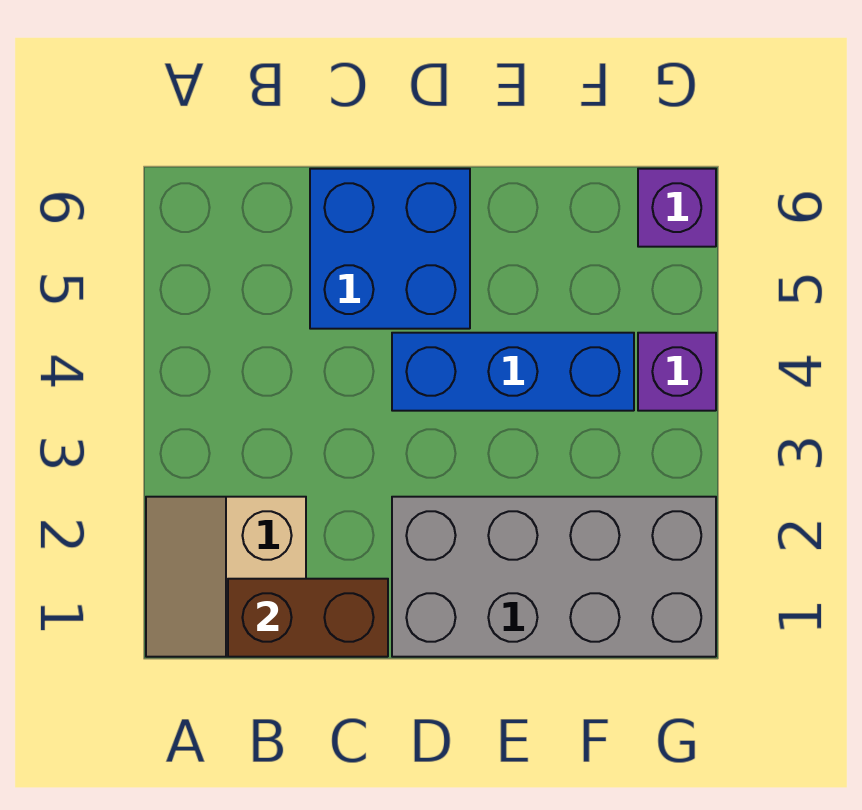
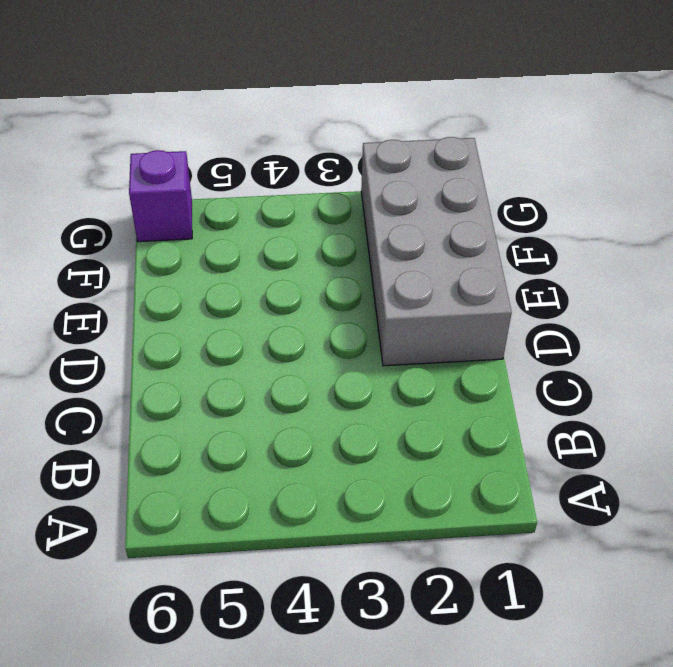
none -> tan 2x2 slope [146,497,306,657]
none -> blue 2x2 brick [310,169,470,329]

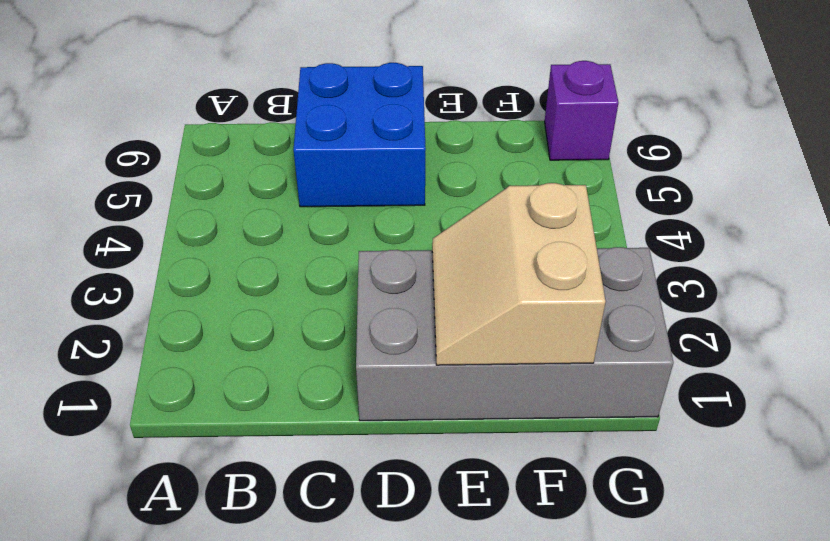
tan 2x2 slope [432,183,606,365] -> tan 2x2 slope moved to [146,497,306,657]
none -> blue 1x3 brick [392,333,634,411]
none -> purple 1x1 brick [638,333,716,411]

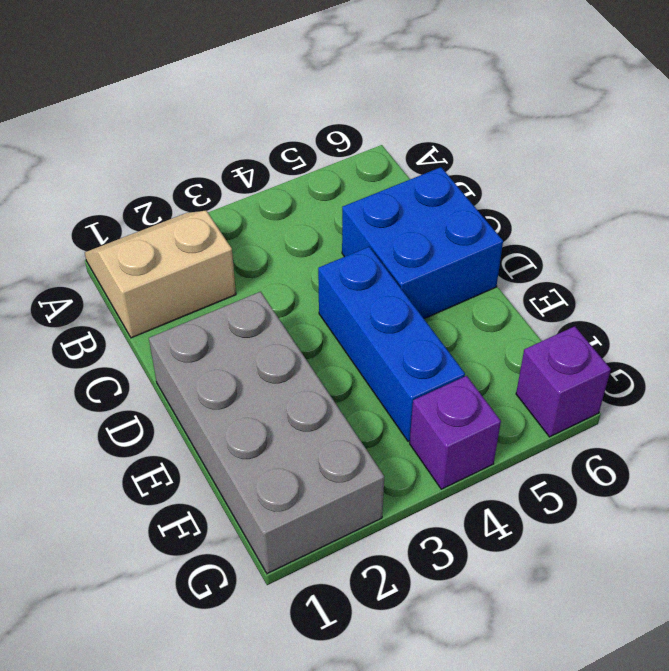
none -> brown 1x2 brick [228,579,388,657]

